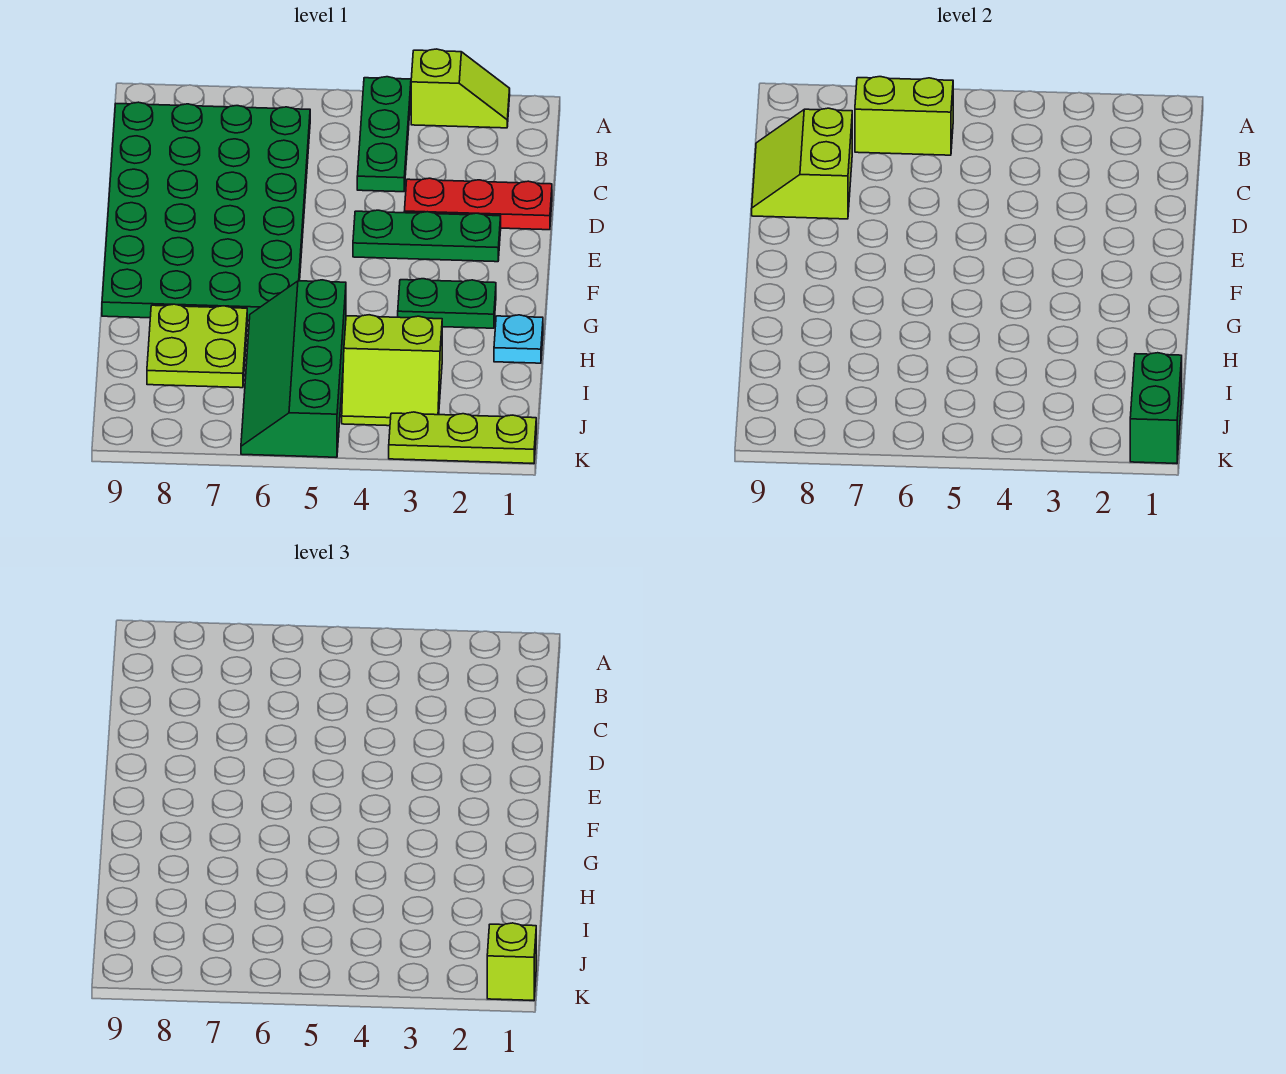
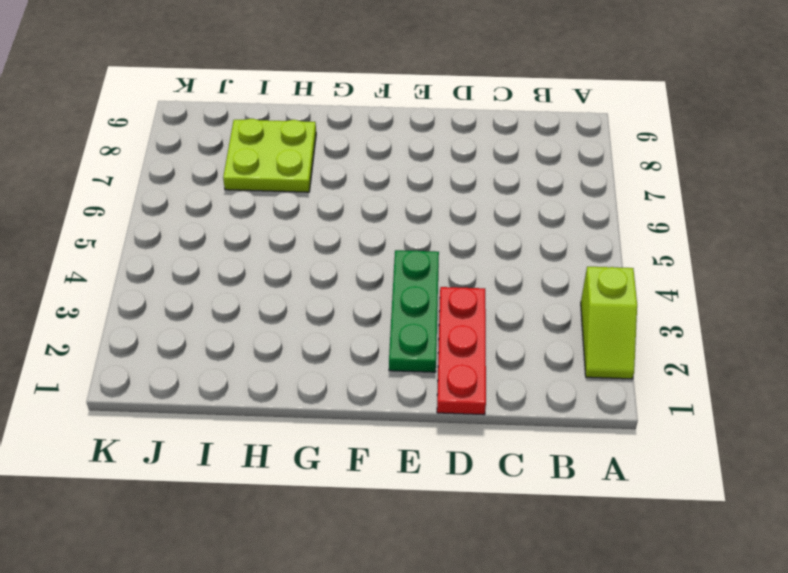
none -> green 1x3 plate [357,77,411,192]
none -> green 4x6 plate [102,102,310,321]
none -> green 1x2 plate [398,279,496,328]

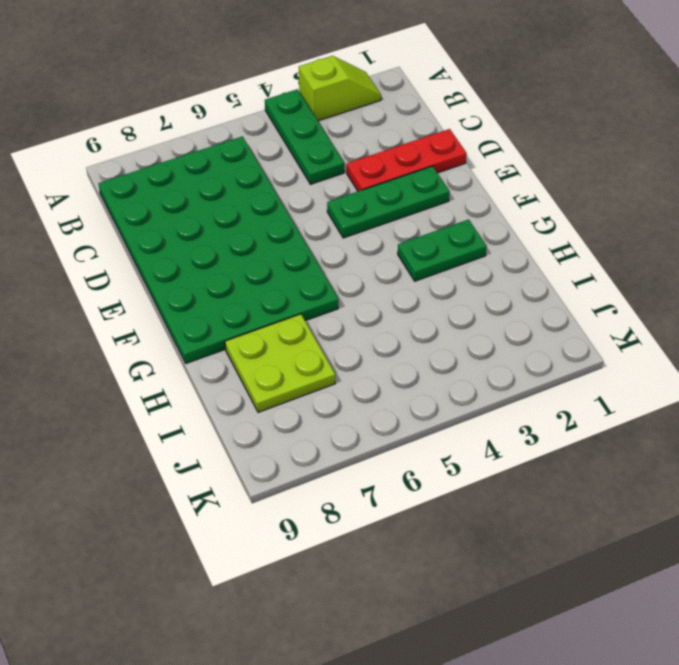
none -> cyan 1x1 plate [494,315,543,363]
none -> green 2x4 slope [241,280,346,457]
none -> lime 2x2 slope [342,315,442,426]

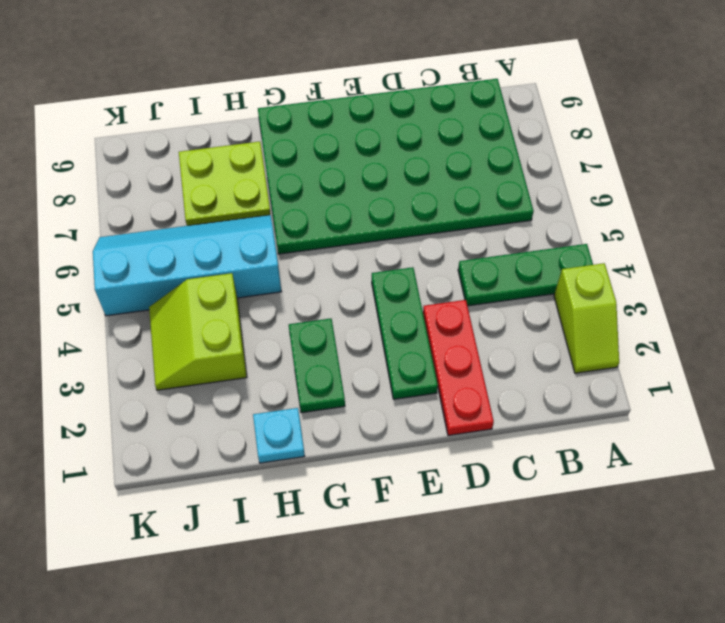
cyan 2x4 slope [93,215,281,316] -> green 2x4 slope [241,280,346,457]
none -> lime 1x3 plate [389,412,536,463]
none -> lime 1x2 brick [855,77,953,155]
none -> lime 2x2 slope [752,108,852,219]

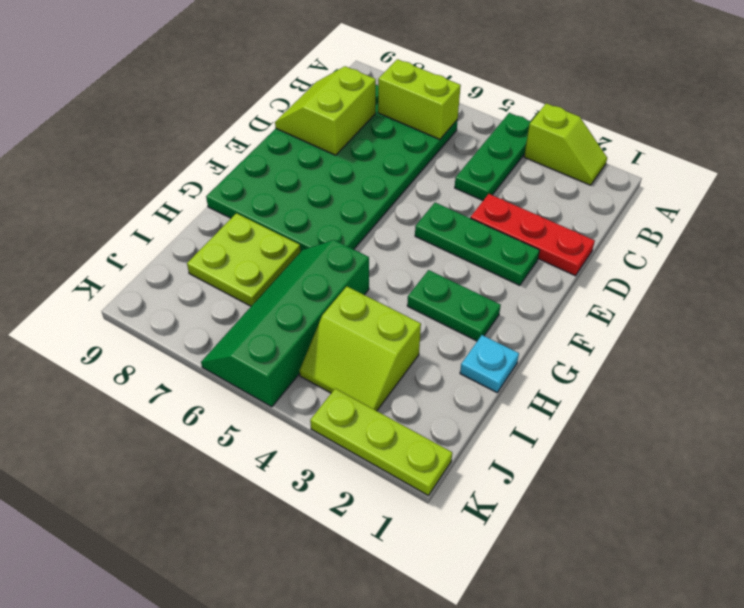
none -> green 1x2 brick [1130,353,1182,463]
none -> lime 1x1 brick [487,923,536,1000]

